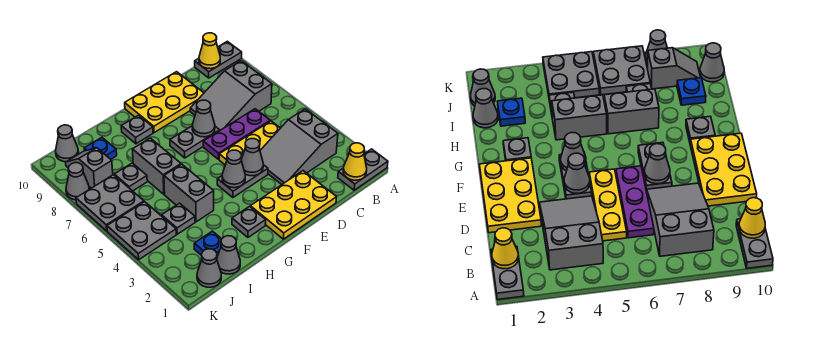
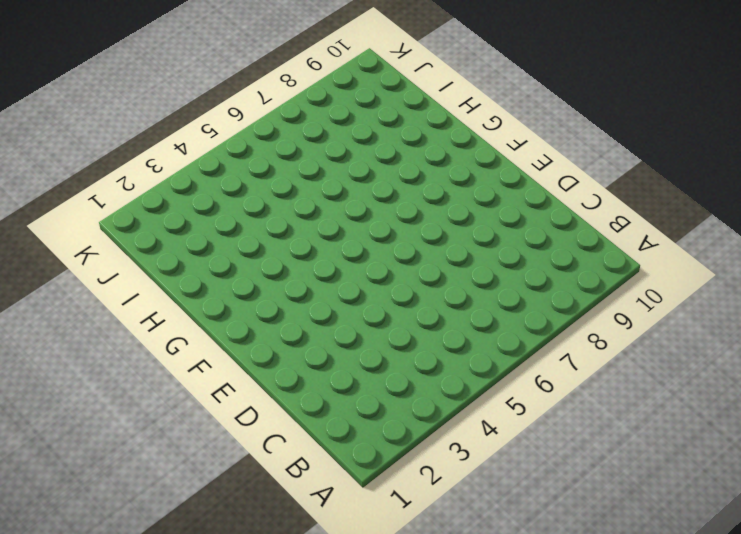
none -> grey 1x2 plate [338,149,388,190]
none -> grey 1x2 plate [195,41,242,78]
none -> grey 2x3 slope [260,109,338,184]
none -> grey 2x3 slope [190,61,272,130]

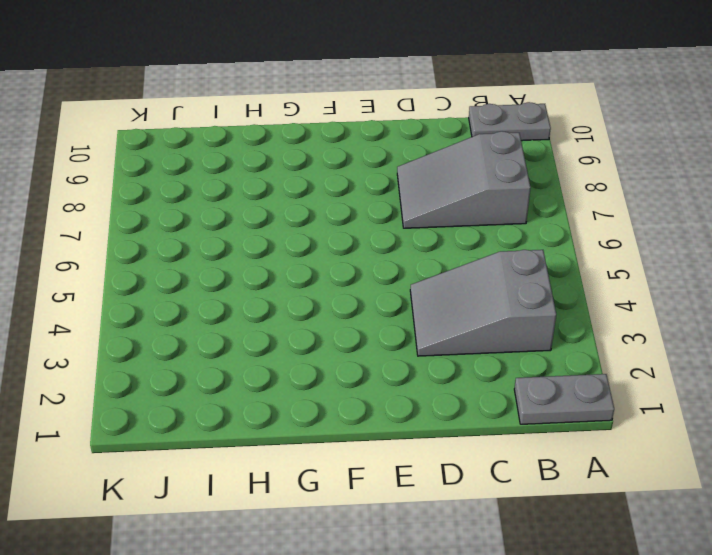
none -> yellow 1x3 plate [219,121,280,165]
none -> purple 1x3 plate [203,109,270,159]
none -> yellow 2x3 plate [250,171,337,239]
none -> yellow 2x3 plate [125,72,204,133]

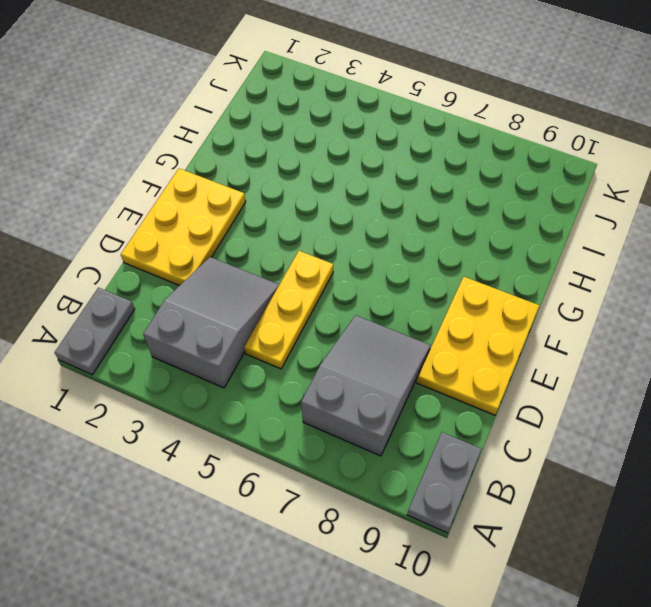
none -> purple 1x3 plate [203,109,270,159]
none -> grey 1x2 plate [217,165,268,198]
none -> grey 1x2 plate [170,126,220,158]
none -> grey 1x1 plate [232,207,266,237]

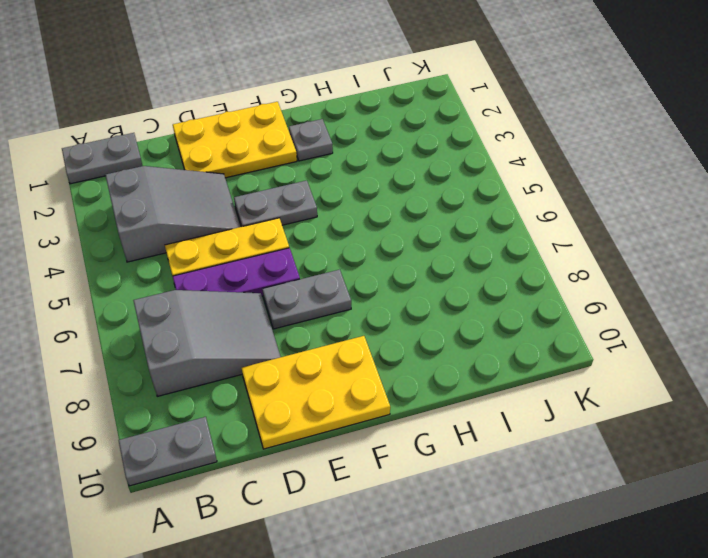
none -> grey 1x1 plate [121,115,153,144]
none -> grey 1x2 brick [164,164,214,222]
none -> grey 1x2 brick [132,138,181,194]
none -> grey 1x1 cone [217,236,240,274]

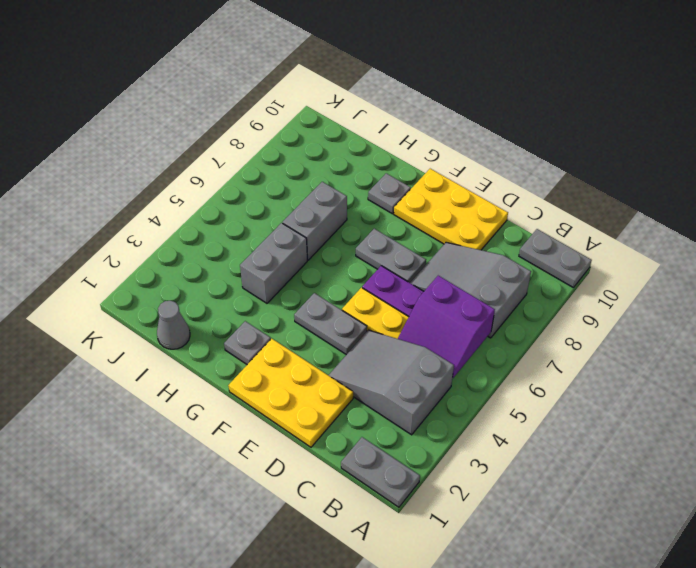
purple 2x2 slope [398,276,495,378] -> none
none -> blue 1x1 plate [194,231,221,257]
none -> grey 1x1 plate [162,203,195,234]
none -> grey 1x1 plate [114,163,147,191]
none -> blue 1x1 plate [84,138,117,159]

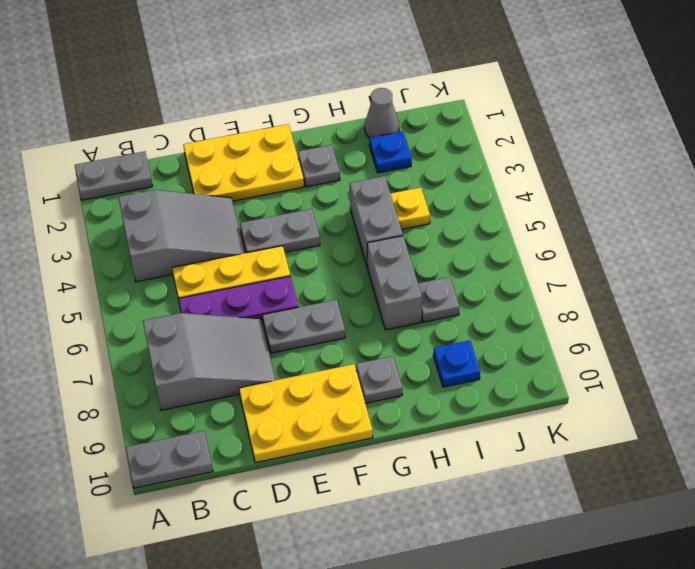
yellow 1x1 plate [390,188,430,229] -> grey 1x1 plate [162,203,195,234]
none -> grey 1x1 cone [197,249,221,287]
none -> grey 2x2 plate [107,202,176,260]
none -> grey 2x2 plate [76,175,144,231]
none -> grey 1x2 slope [66,148,113,188]

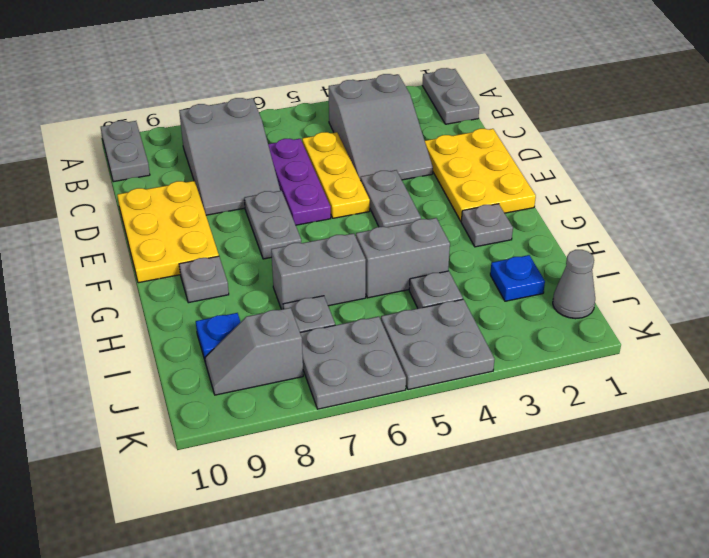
none -> grey 1x1 cone [217,236,240,274]
none -> grey 1x1 cone [56,125,79,162]
none -> grey 1x1 cone [66,163,89,200]
none -> yellow 1x1 cone [343,143,367,180]

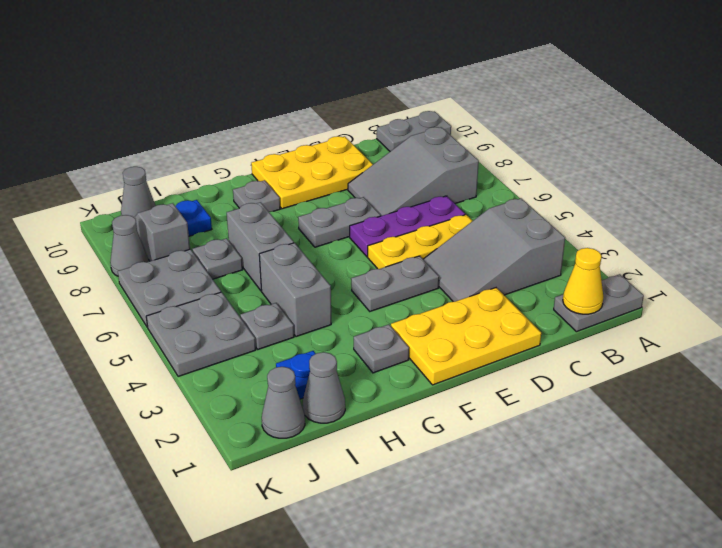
none -> yellow 1x1 cone [199,33,220,69]
none -> grey 1x1 cone [241,139,263,176]
none -> grey 1x1 cone [192,100,215,137]
none -> grey 1x1 cone [222,150,245,188]

